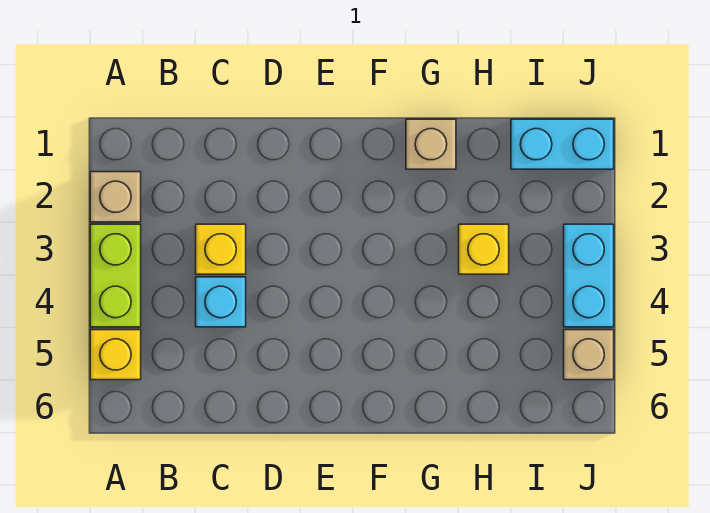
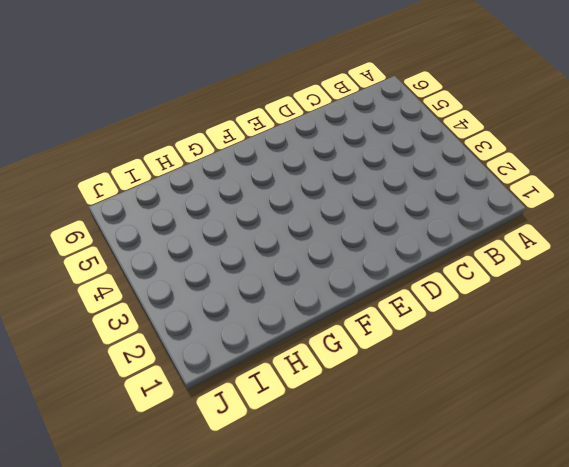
none -> tan 1x1 brick [90,172,141,222]
none -> lime 1x2 brick [90,224,141,327]

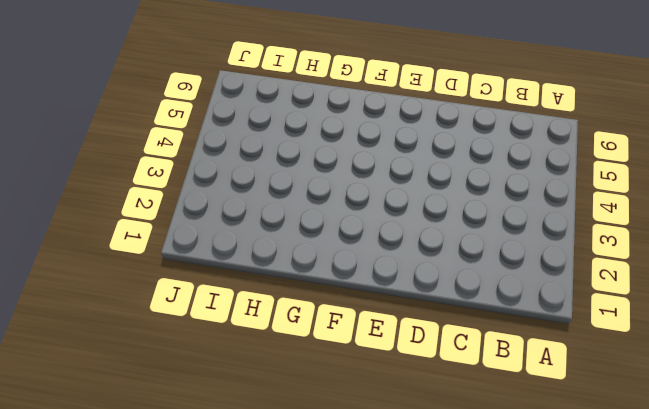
none -> tan 1x1 brick [90,172,141,222]
none -> lime 1x2 brick [90,224,141,327]

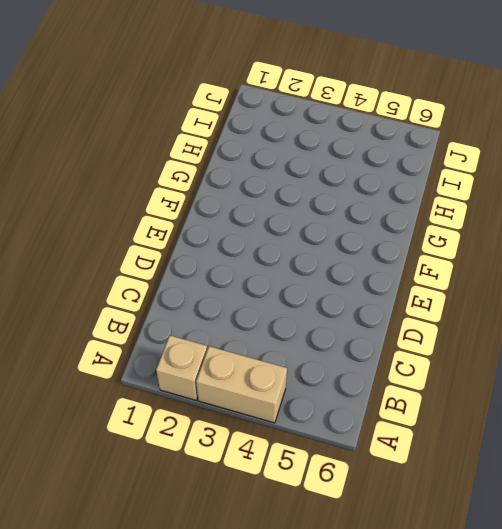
tan 1x2 brick [196,346,287,423] -> lime 1x2 brick [90,224,141,327]
none -> yellow 1x1 brick [90,330,141,380]
none -> yellow 1x1 brick [196,224,246,274]

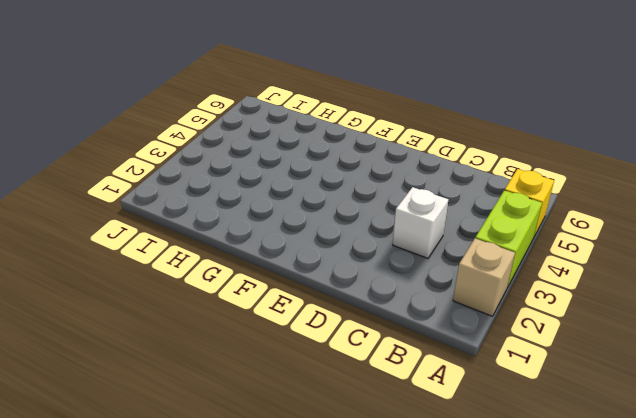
white 1x1 brick [393,187,448,258] -> yellow 1x1 brick [196,224,246,274]
none -> cyan 1x1 brick [196,277,246,327]
none -> tan 1x1 brick [406,119,456,169]

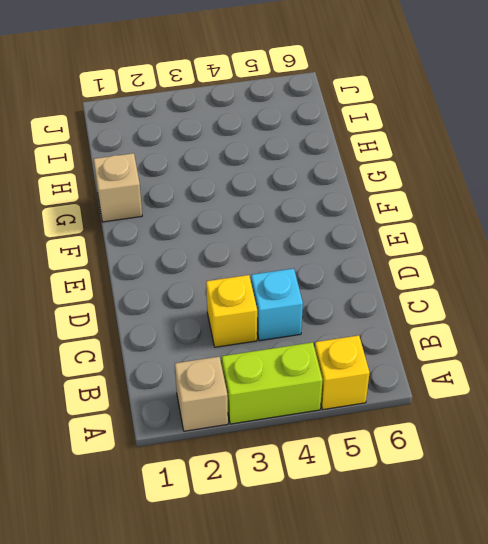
none -> yellow 1x1 brick [459,224,509,274]
none -> cyan 1x2 brick [511,119,614,169]

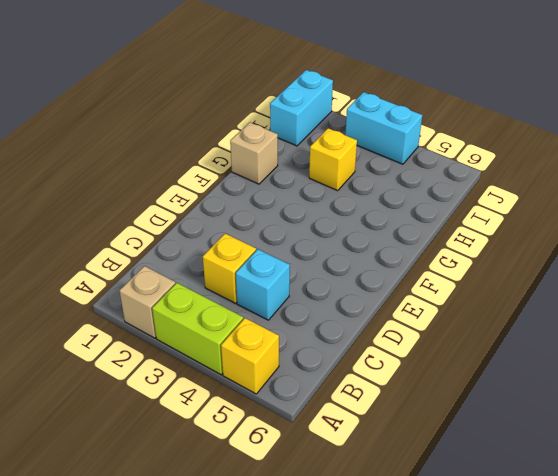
none -> tan 1x1 brick [564,330,614,380]

